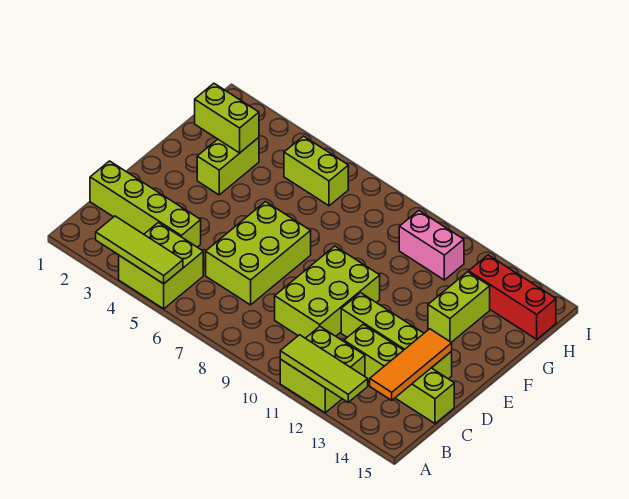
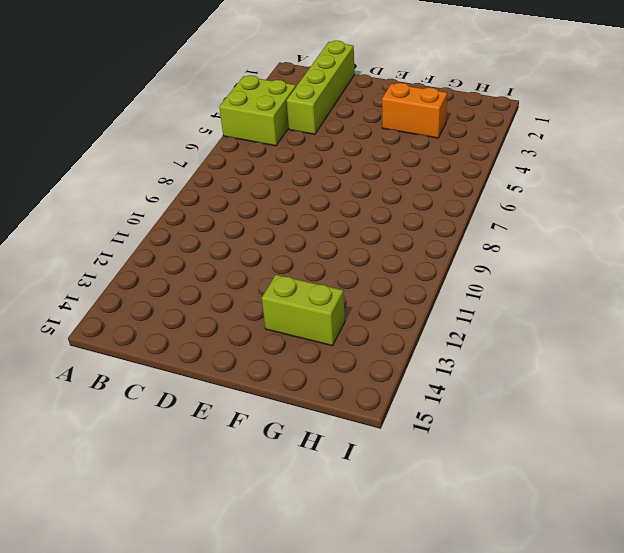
orange 1x2 brick [382,83,447,138] -> lime 1x2 brick [197,138,259,195]
none -> lime 2x2 brick [280,327,365,413]
none -> lime 2x3 brick [206,202,311,305]
none -> lime 2x3 brick [275,246,380,338]

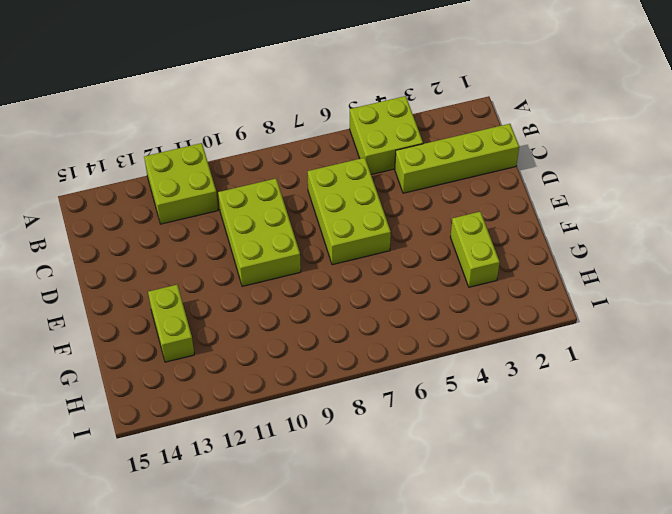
none -> lime 1x4 brick [344,324,454,424]
none -> lime 1x4 brick [341,293,452,379]
none -> lime 1x2 brick [284,136,348,206]

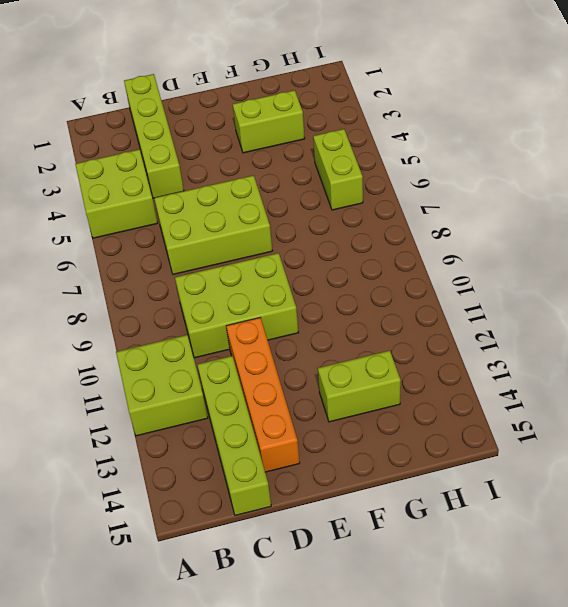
orange 1x4 brick [226,318,300,472] -> lime 1x4 brick [341,293,452,379]
none -> pink 1x2 brick [399,211,464,280]
none -> red 1x3 brick [469,255,556,339]
none -> lime 1x3 tile [96,216,183,284]

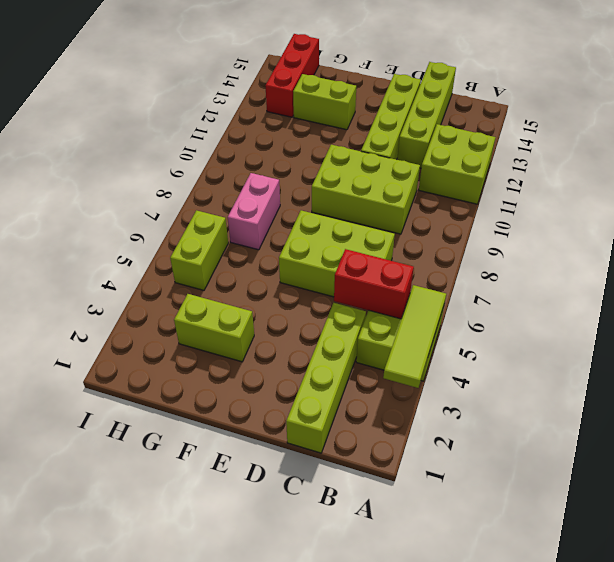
red 1x2 brick [334,249,414,319] -> none
pink 1x2 brick [228,173,280,250] -> pink 1x2 brick moved to [399,211,464,280]
none -> lime 1x3 tile [280,335,368,402]
none -> orange 1x3 tile [370,329,452,400]
none -> lime 1x2 brick [195,83,259,153]

